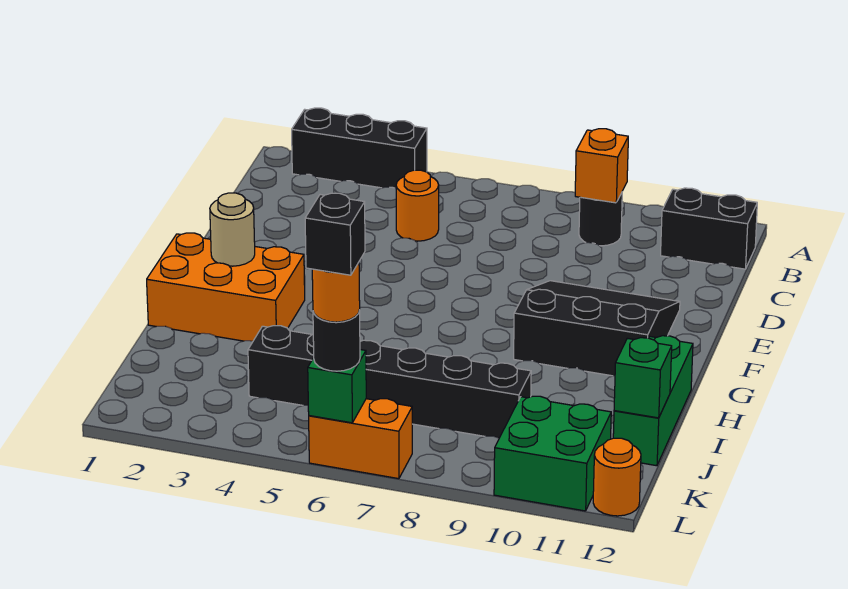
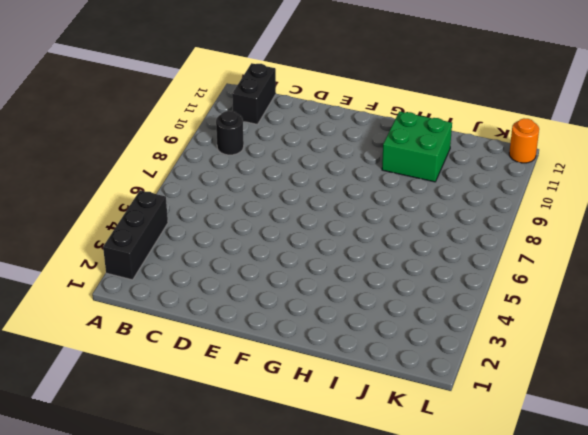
green 2x2 brick [382,112,452,182] -> green 2x2 brick moved to [494,396,611,511]
none -> orange 1x1 round brick [396,170,439,241]
none -> black 3x3 slope [514,281,680,376]
none -> orange 2x3 brick [147,233,305,341]

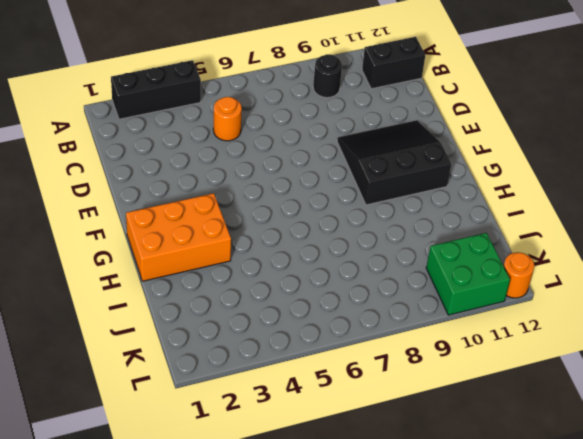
none -> green 1x3 brick [613,336,693,466]
none -> black 1x6 brick [248,326,531,438]
none -> orange 1x2 brick [309,399,412,479]

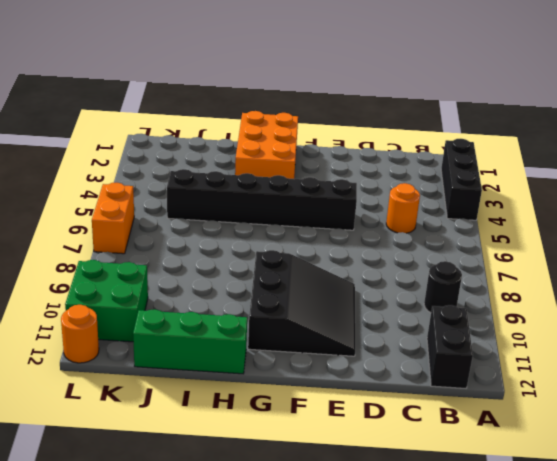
black 1x6 brick [167,169,357,230] -> black 1x6 brick turned to [248,326,531,438]
none -> orange 1x1 brick [575,129,628,203]
none -> tan 1x1 round brick [210,193,255,266]
none -> green 1x1 brick [614,338,672,418]

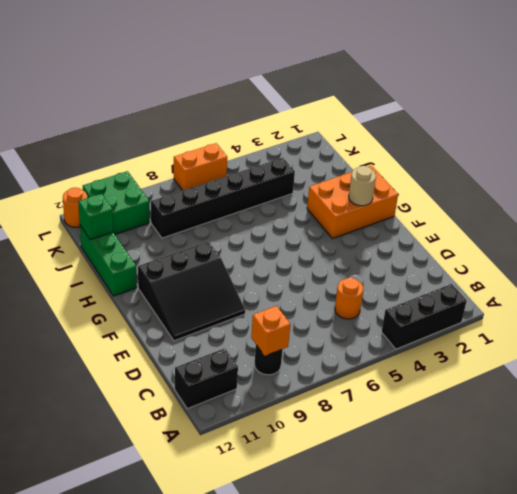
none -> green 1x1 brick [308,350,366,423]
none -> black 1x1 round brick [313,310,360,371]
none -> orange 1x1 round brick [312,262,360,322]

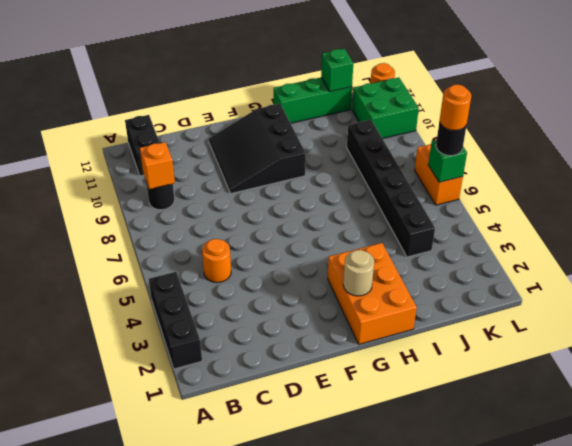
none -> black 1x1 brick [305,193,365,275]

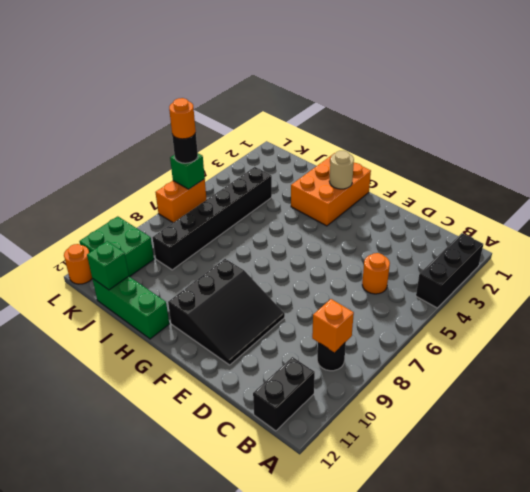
none -> black 1x1 brick [305,193,365,275]

